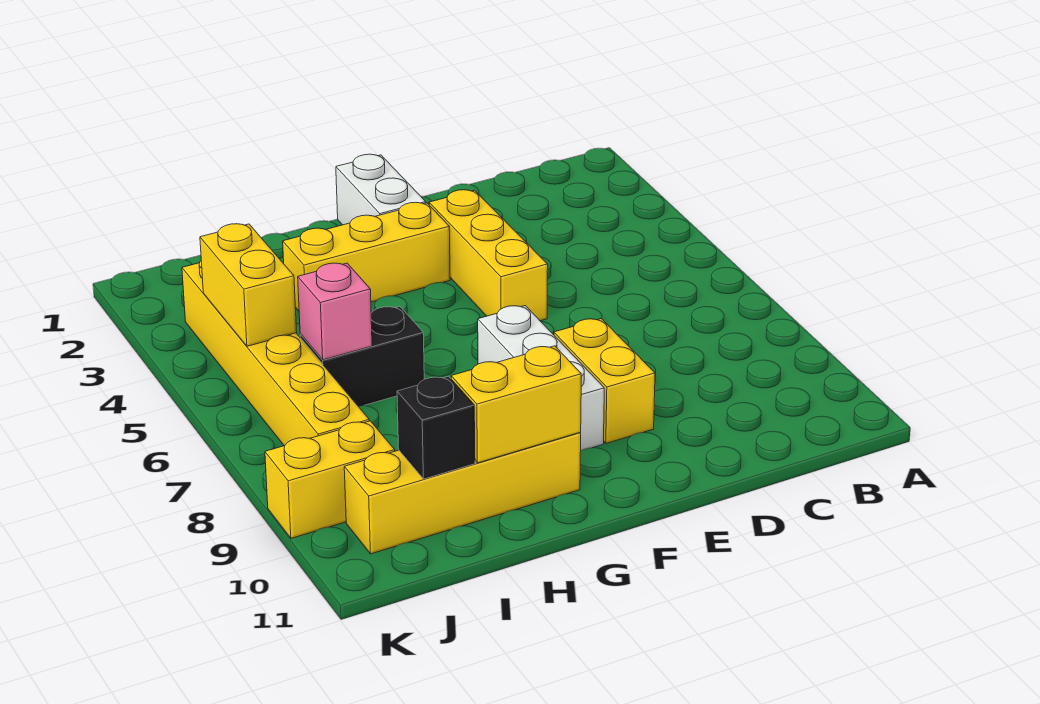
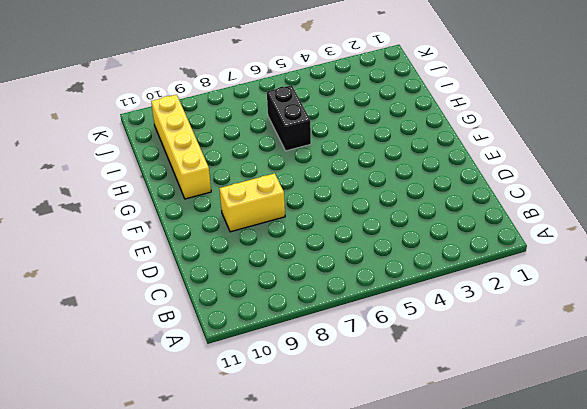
none -> yellow 1x3 brick [429,190,548,321]
none -> white 1x2 brick [336,154,426,225]
none -> yellow 1x3 brick [283,202,450,311]

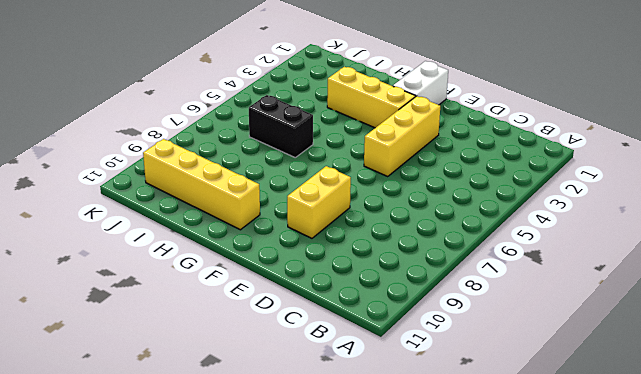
none -> white 1x3 brick [478,306,604,451]
none -> yellow 1x6 brick [182,261,369,446]
none -> yellow 1x2 brick [265,421,395,538]

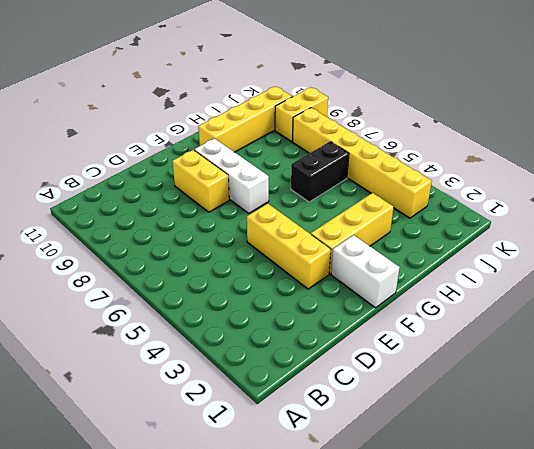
none -> yellow 1x2 brick [451,346,581,463]
none -> pink 1x1 brick [298,263,372,360]
none -> black 1x1 brick [397,376,475,479]

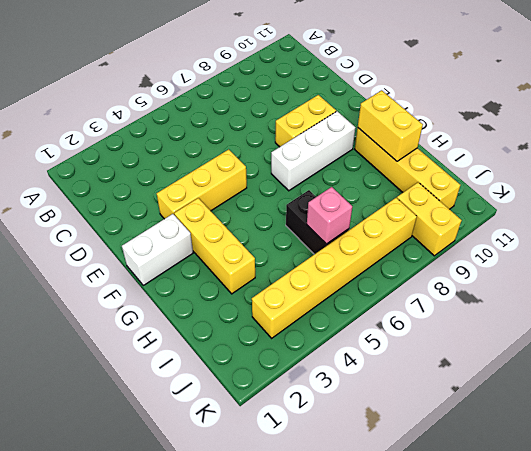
none -> black 1x1 brick [397,376,475,479]
none -> yellow 1x2 brick [200,224,297,346]

